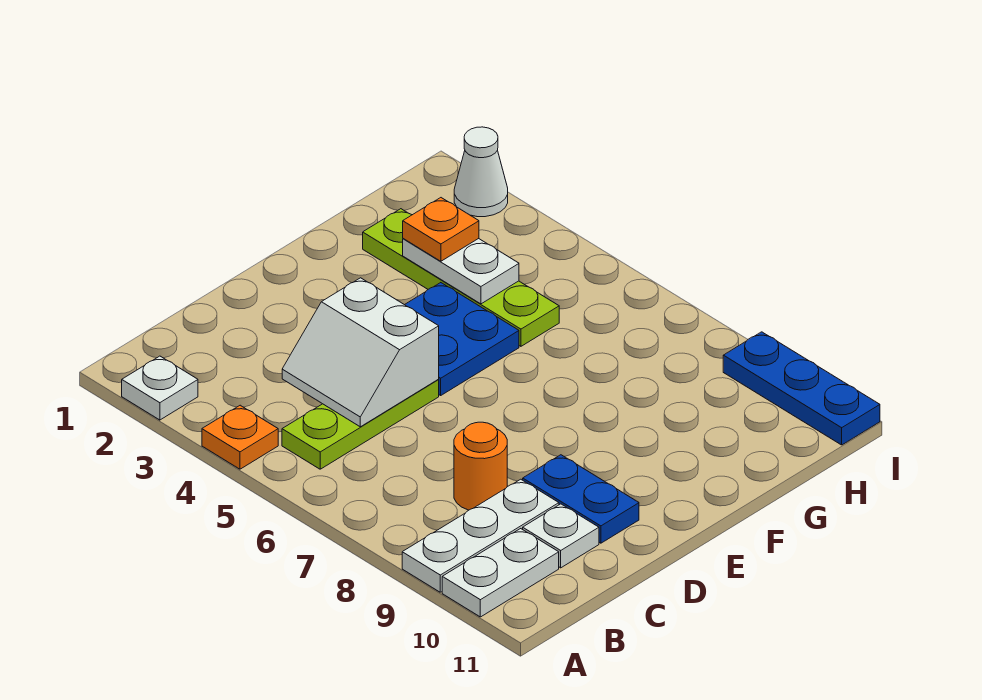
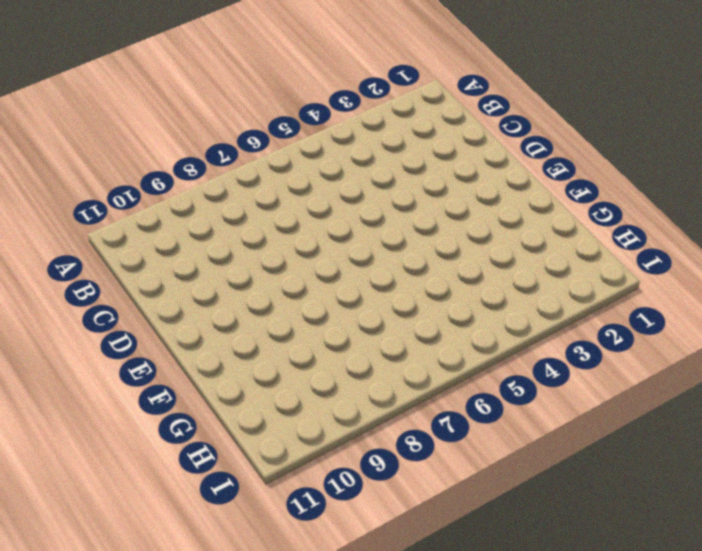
none -> white 1x1 plate [122,356,198,420]
none -> orange 1x1 plate [202,405,278,469]
none -> white 1x3 plate [402,479,559,592]

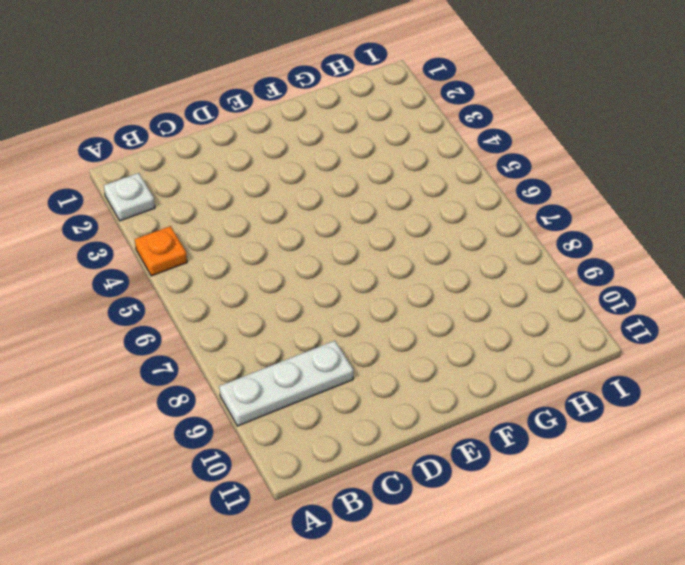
none -> white 1x2 plate [442,529,559,617]
none -> lime 1x3 plate [282,379,439,469]
none -> orange 1x1 round brick [454,422,507,510]

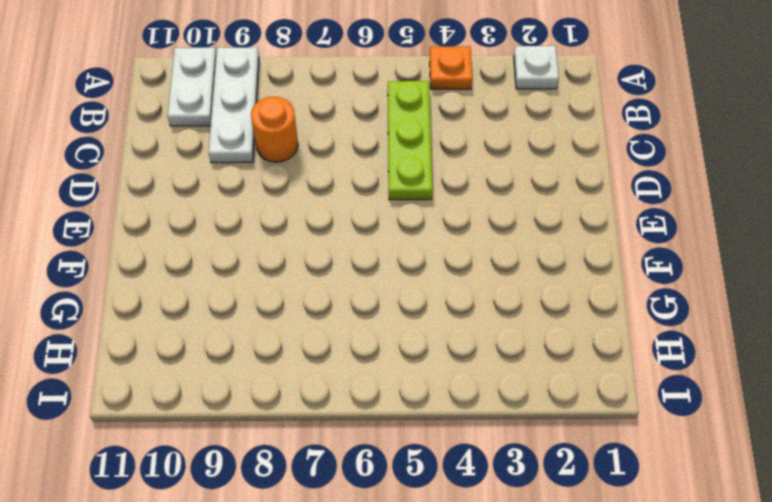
none -> white 1x1 plate [523,504,599,568]
none -> blue 1x2 plate [523,455,639,543]
none -> blue 2x2 plate [405,283,519,395]

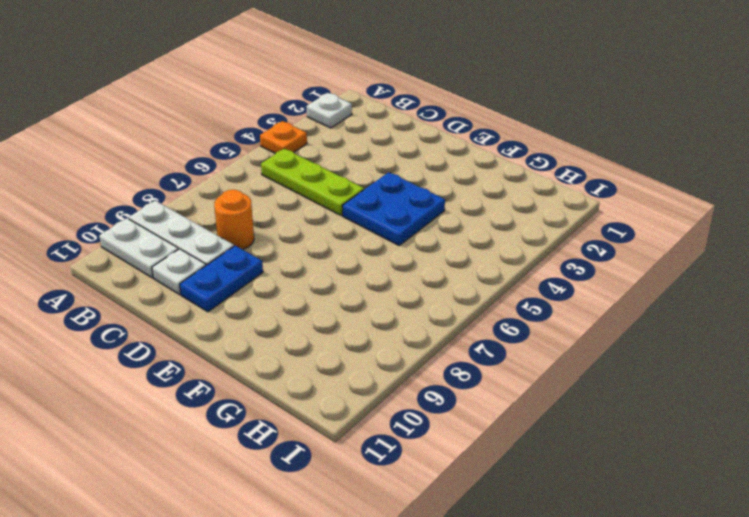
none -> lime 1x4 plate [363,209,559,346]
none -> white 1x1 cone [454,127,508,217]
none -> blue 1x3 plate [723,332,880,445]

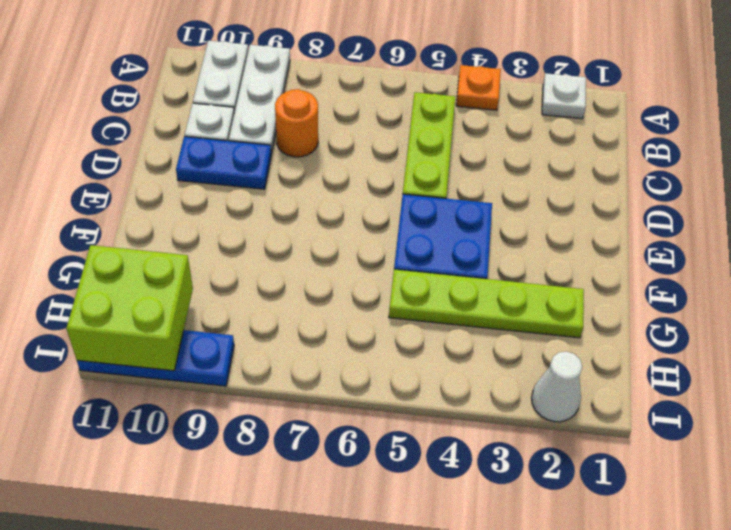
lime 2x2 brick [66,245,193,371] -> none
none -> white 2x2 slope [282,278,439,427]
none -> white 1x2 plate [403,239,519,304]
none -> orange 1x1 plate [403,198,479,261]

